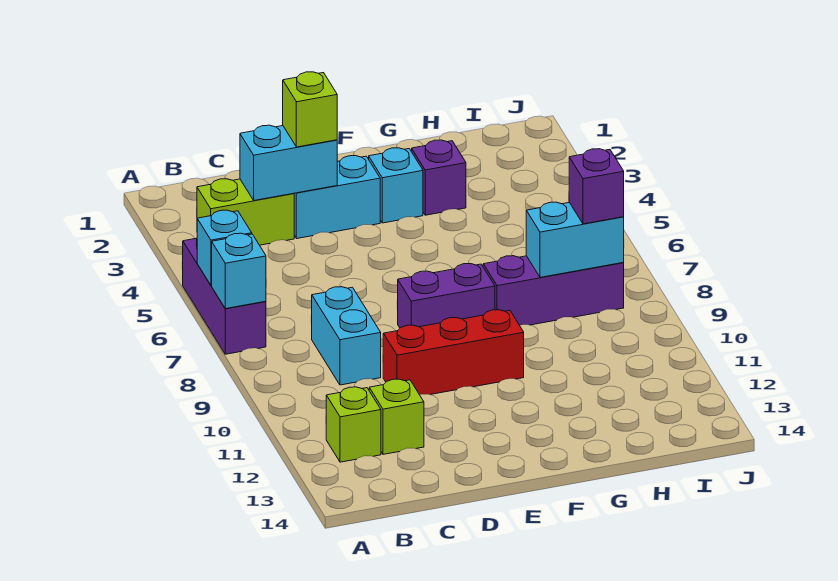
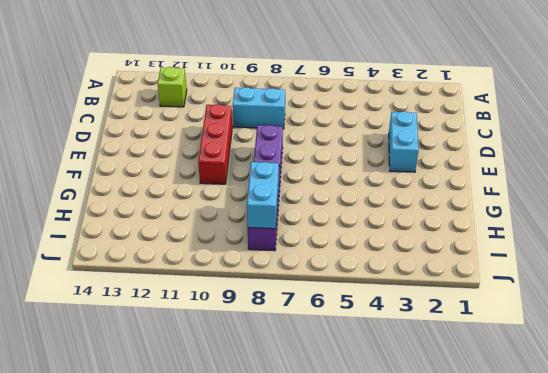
none -> purple 1x3 brick [183,238,266,354]
none -> lime 1x2 brick [197,179,294,245]
none -> lime 1x1 brick [369,379,424,454]

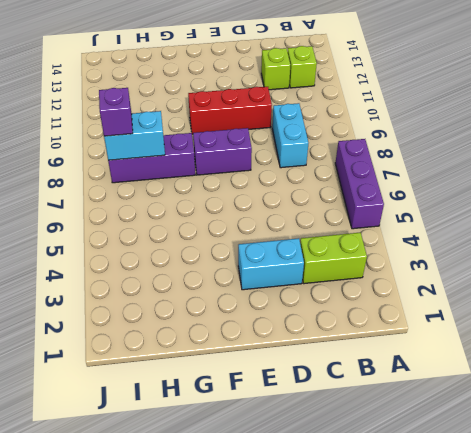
none -> cyan 1x1 brick [369,148,423,223]
none -> purple 1x1 brick [412,140,466,215]
none -> cyan 1x1 brick [197,210,252,285]

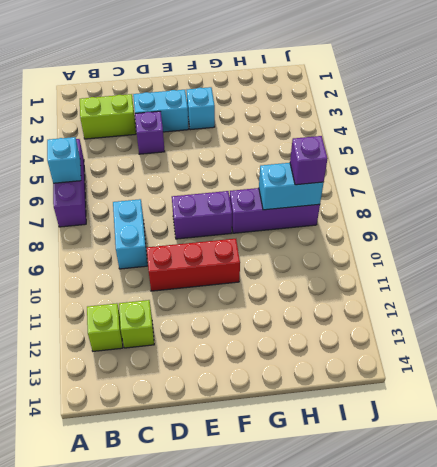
purple 1x1 brick [135,111,165,154] -> purple 1x1 brick moved to [412,140,466,215]
none -> cyan 1x1 brick [212,233,266,309]
none -> cyan 1x2 brick [240,125,337,200]
none -> lime 1x1 brick [283,72,337,147]

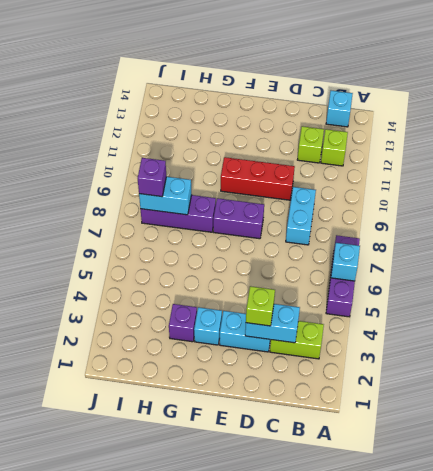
cyan 1x1 brick [326,91,353,127] -> cyan 1x1 brick moved to [212,233,266,309]

